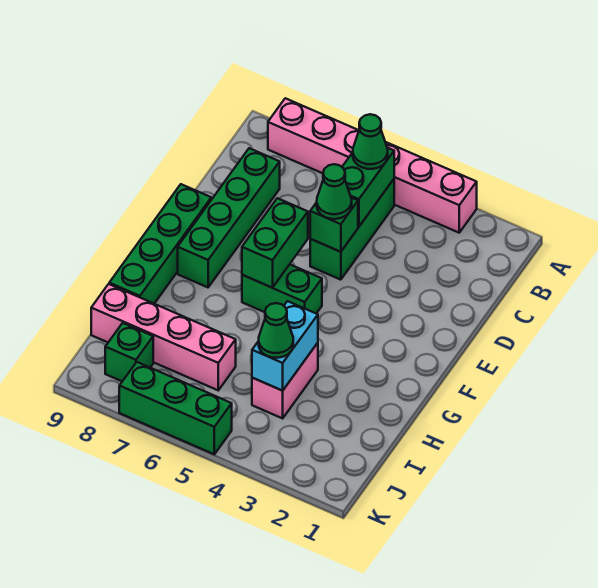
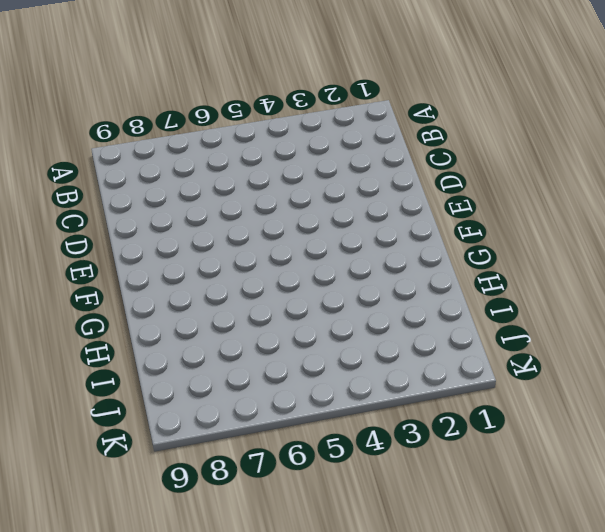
none -> pink 1x6 brick [268,98,477,233]
none -> green 1x3 brick [310,179,394,280]
none -> green 1x4 brick [178,148,280,287]

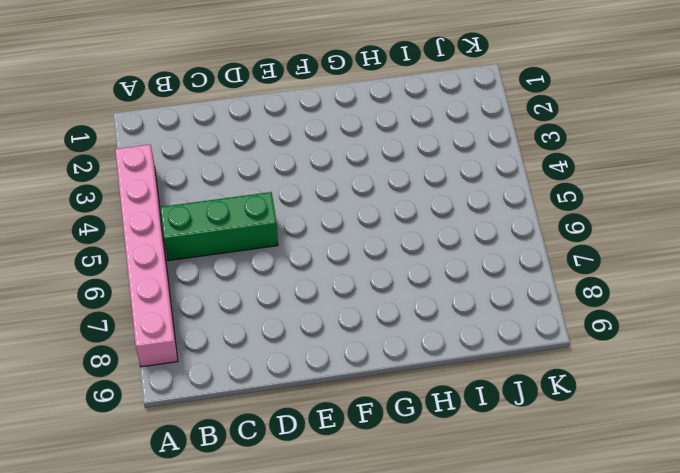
none -> green 1x4 brick [178,148,280,287]
none -> green 1x4 brick [109,184,211,304]
none -> green 1x2 brick [242,264,322,314]

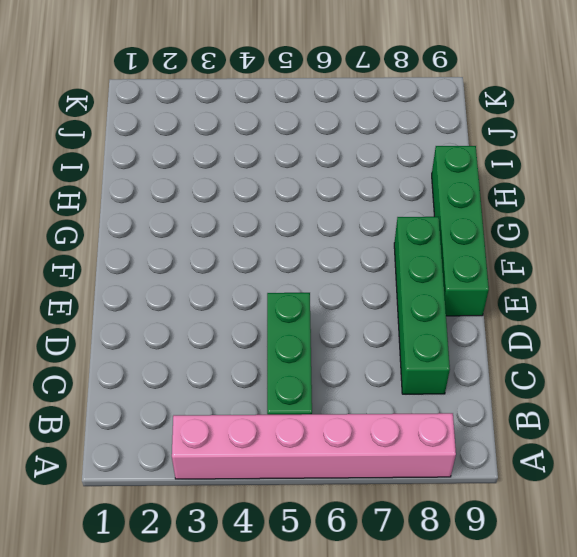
none -> green 1x2 brick [242,264,322,314]
none -> pink 1x2 brick [252,343,318,418]
none -> pink 1x4 brick [91,284,236,390]

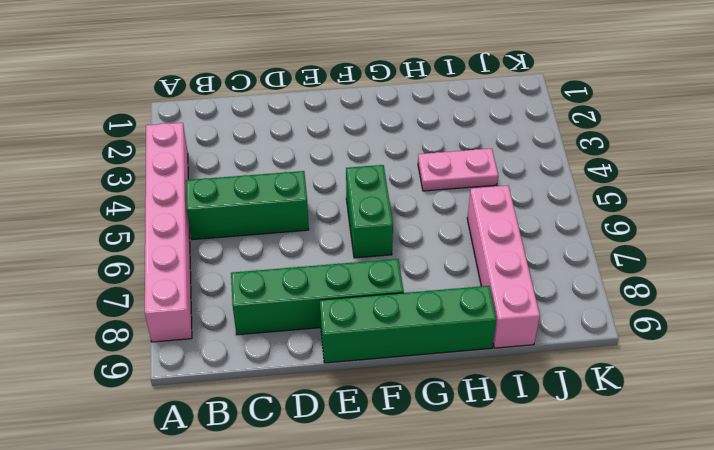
pink 1x2 plate [418,148,498,191] -> pink 1x2 brick [252,343,318,418]
none -> green 1x1 brick [105,323,153,381]
none -> green 1x3 brick [119,362,232,454]
none -> green 1x2 brick [342,148,394,227]

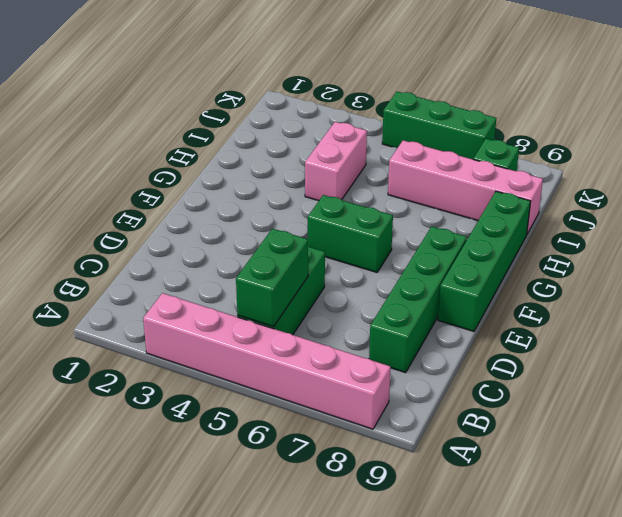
none -> green 1x1 brick [310,198,358,252]
none -> green 1x2 brick [242,198,308,288]
none -> cyan 1x2 brick [252,301,318,391]

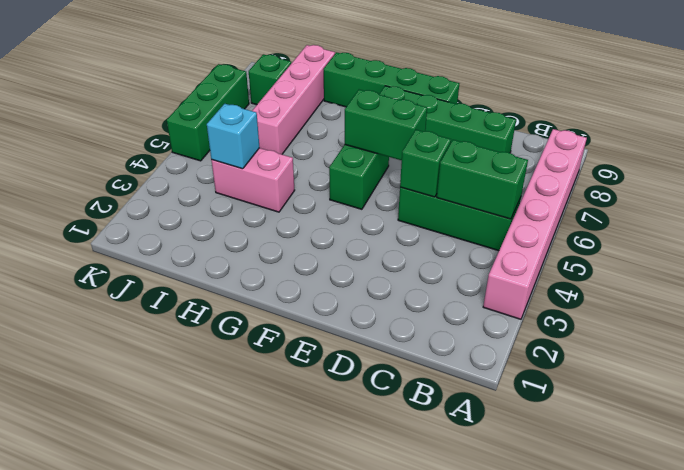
cyan 1x1 brick [207,104,260,169] -> cyan 1x2 brick [252,301,318,391]
none -> green 1x1 cone [353,114,388,169]
none -> green 1x1 cone [317,164,352,219]
none -> green 1x1 cone [259,303,293,358]

